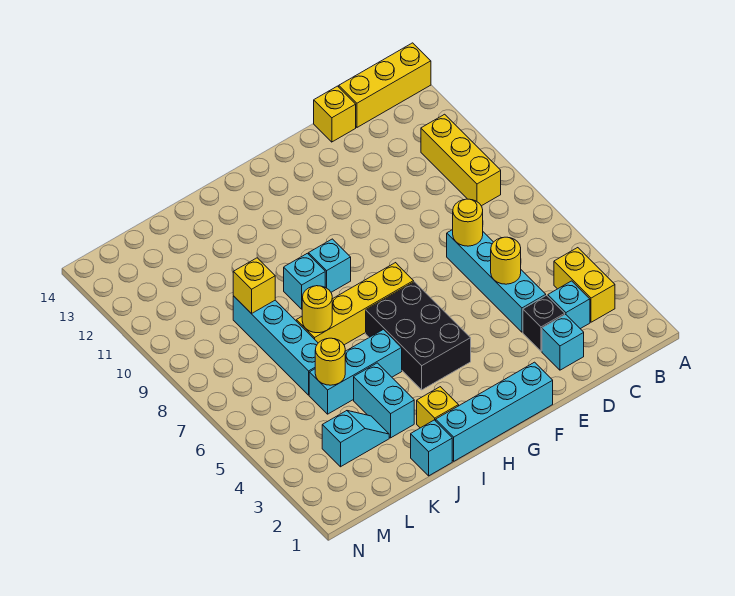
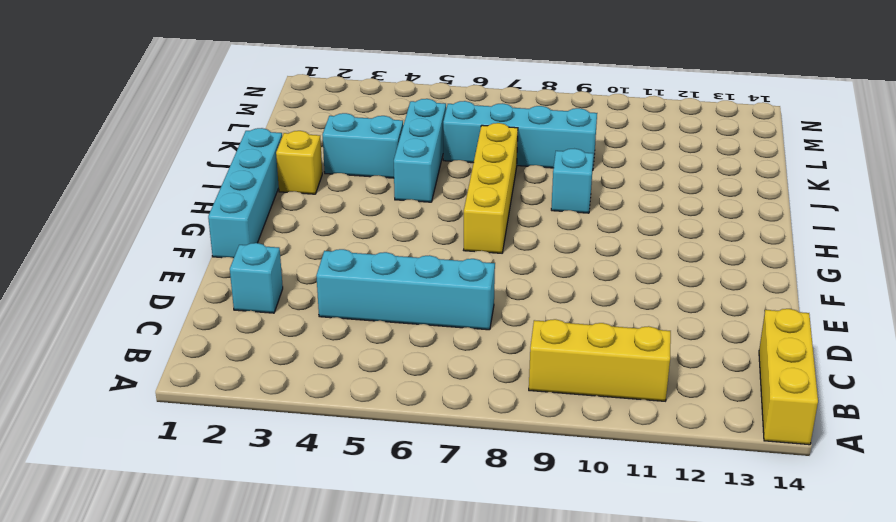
none -> yellow 1x2 brick [554,248,615,322]
none -> cyan 1x1 brick [548,281,590,329]
none -> black 1x1 brick [523,295,565,351]

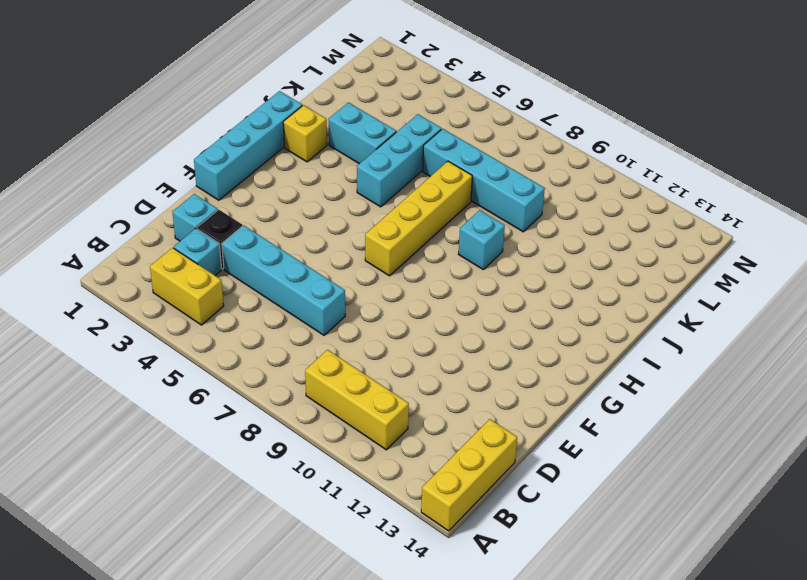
none -> yellow 1x1 brick [314,86,356,142]
none -> black 2x3 brick [366,282,471,390]
none -> cyan 1x1 brick [309,239,351,292]

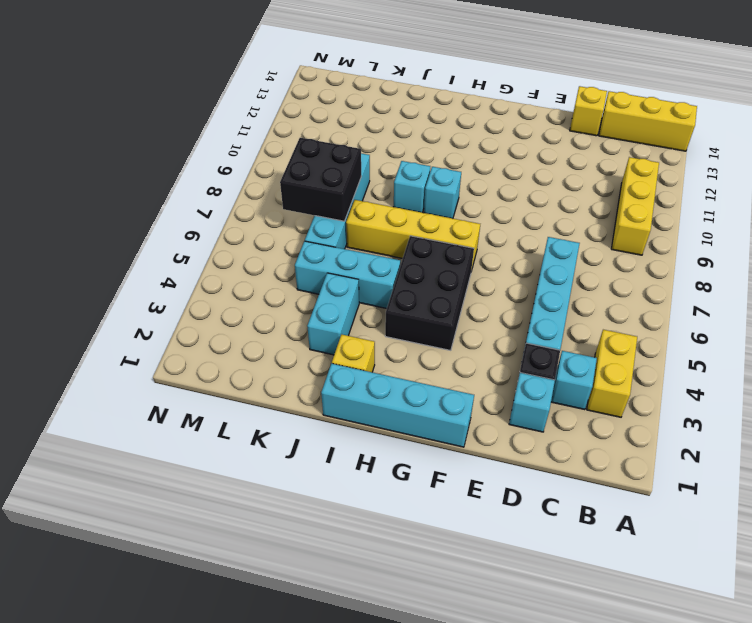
black 2x2 brick [280,138,361,221] -> none
none -> cyan 1x1 brick [411,420,452,476]
none -> cyan 1x2 slope [322,411,389,467]
none -> yellow 1x1 round brick [491,237,521,284]

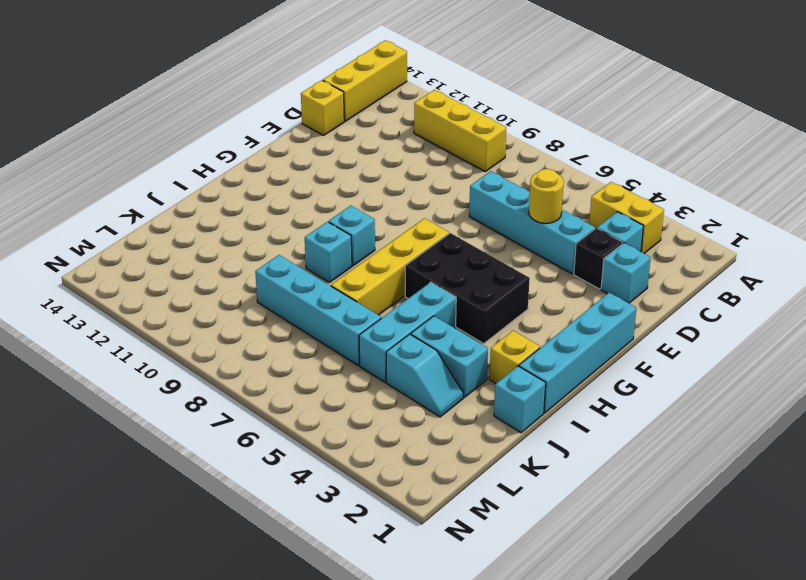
cyan 1x2 slope [386,334,463,417] -> cyan 1x2 slope turned to [322,411,389,467]
none -> yellow 1x1 round brick [453,199,483,246]
none -> yellow 1x1 round brick [302,286,332,333]
none -> yellow 1x1 round brick [315,338,345,385]

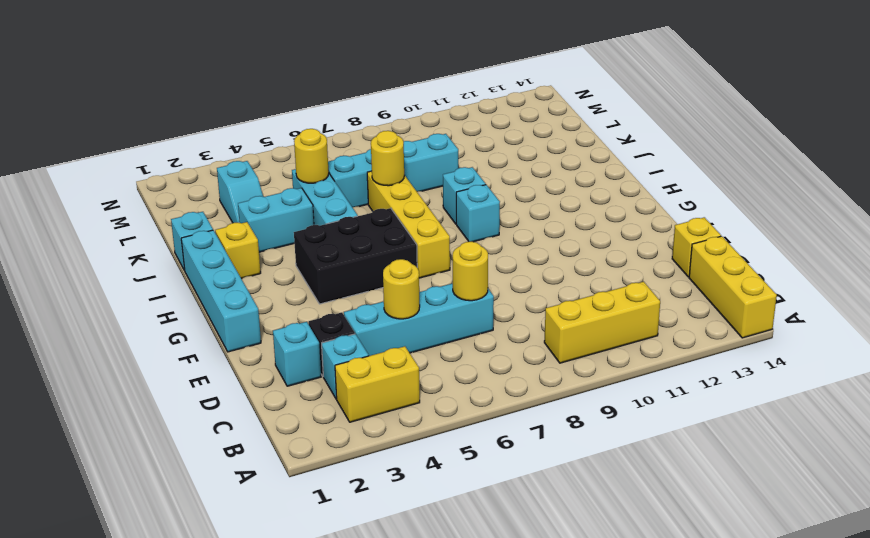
none -> yellow 1x1 brick [233,258,275,314]

